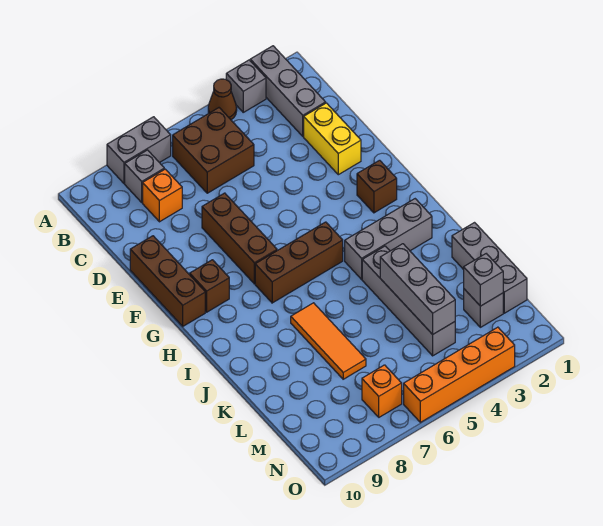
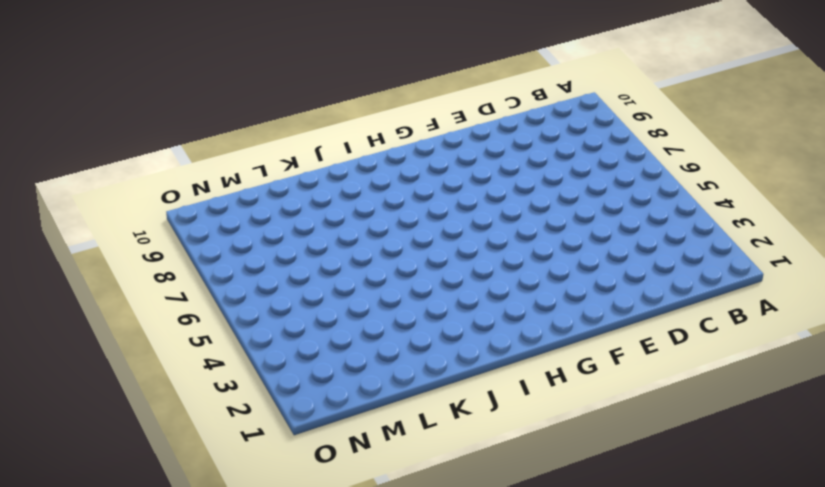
none -> grey 1x3 brick [250,46,326,136]
none -> grey 1x1 brick [226,60,266,112]
none -> brown 1x1 cone [208,79,237,120]

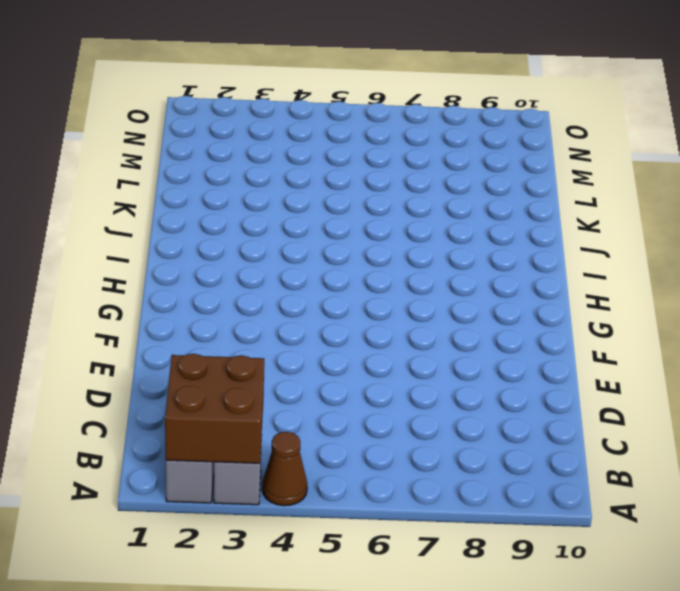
brown 2x2 brick [165,354,264,463] -> brown 2x2 brick moved to [173,108,254,193]
none -> grey 1x2 brick [107,117,171,183]
none -> grey 1x1 brick [125,150,164,202]
none -> orange 1x1 brick [143,169,182,222]

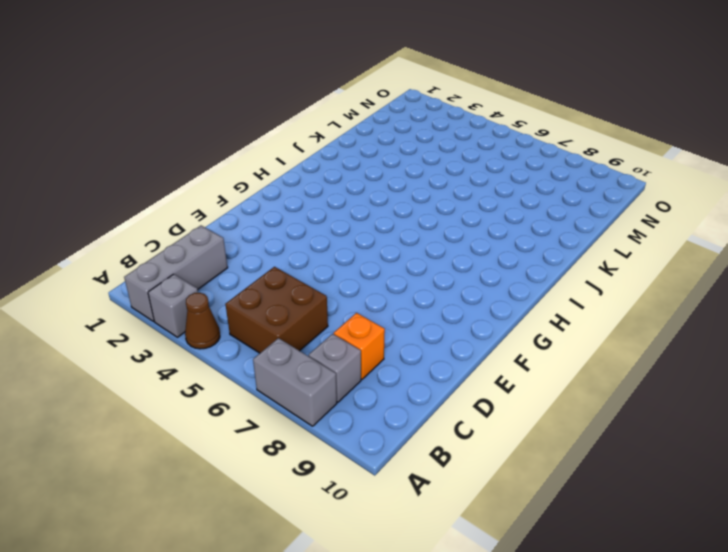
none -> yellow 1x2 brick [304,103,361,175]
none -> brown 1x3 brick [202,193,277,284]
none -> brown 1x3 brick [130,236,205,326]

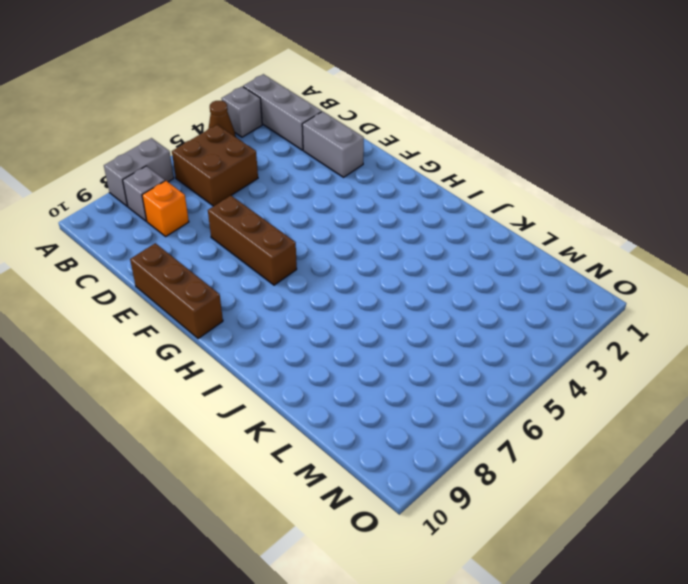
grey 1x2 brick [302,111,364,177] -> yellow 1x2 brick [304,103,361,175]
none -> brown 1x1 brick [357,160,397,213]
none -> brown 1x1 brick [190,260,229,312]
none -> brown 1x3 brick [255,222,343,303]

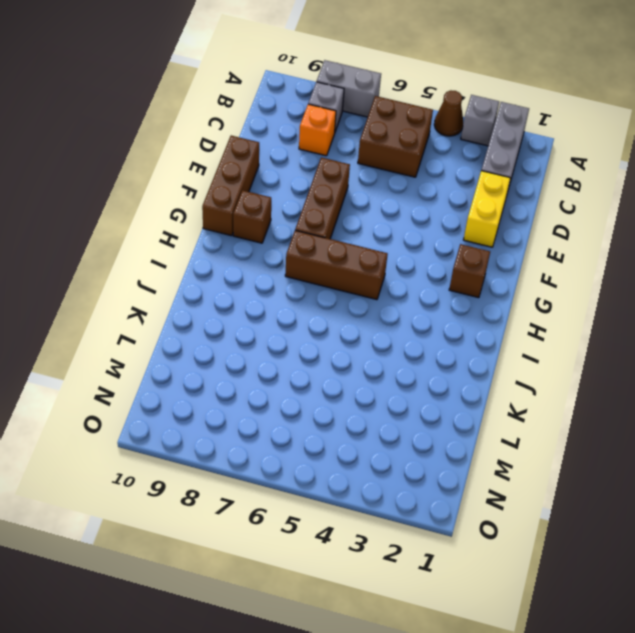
none -> grey 1x3 brick [345,199,432,279]
none -> grey 1x4 brick [362,246,455,356]
none -> orange 1x3 tile [291,303,366,379]

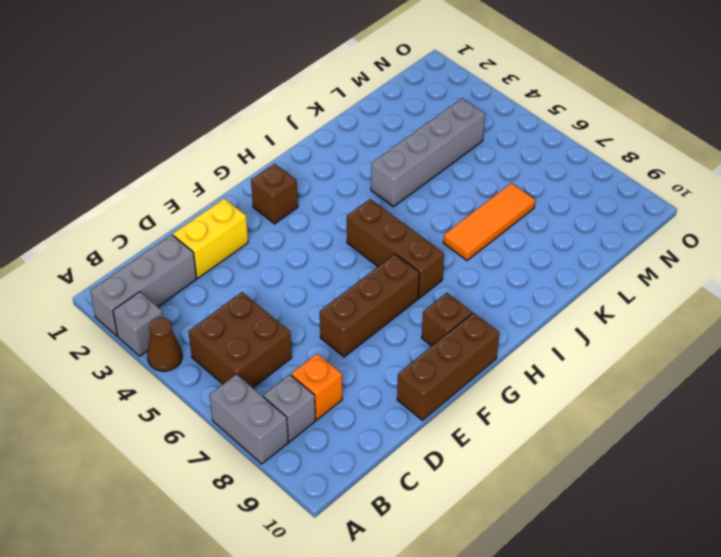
none -> grey 1x3 brick [345,199,432,279]
none -> grey 1x3 brick [452,223,527,313]
none -> grey 1x1 brick [464,289,503,327]

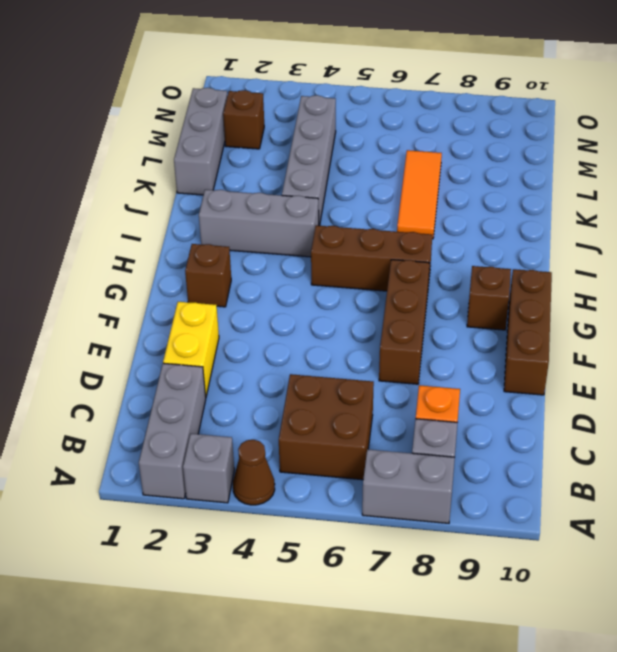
brown 1x1 brick [223,90,264,149] -> grey 1x1 brick [464,289,503,327]
none -> orange 1x1 brick [362,365,402,417]
none -> orange 1x4 brick [404,327,515,422]
none -> grey 1x3 brick [380,244,455,334]

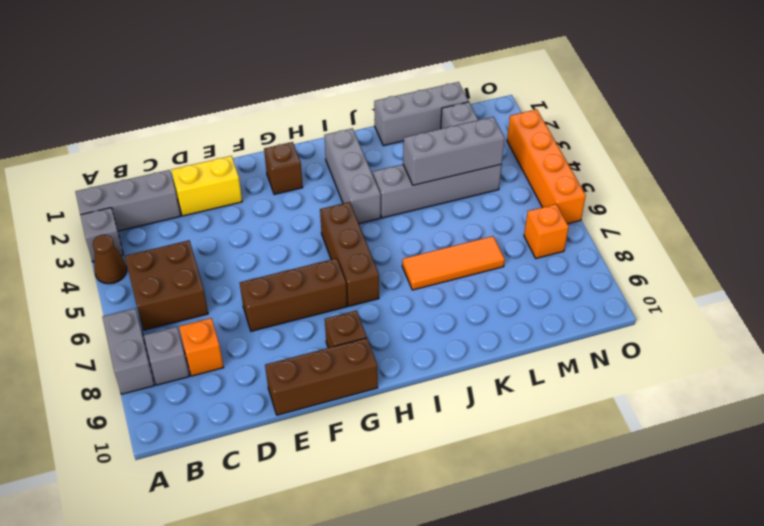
none -> grey 1x1 brick [464,254,503,306]

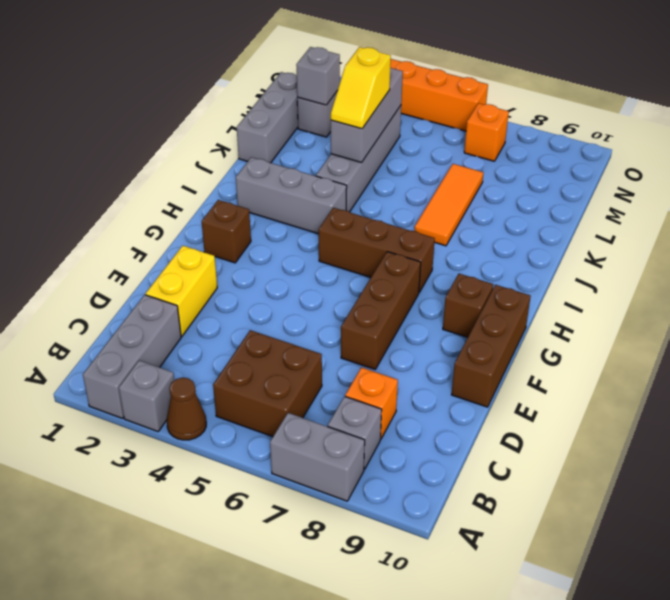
yellow 1x2 slope [331,47,391,129] -> none

